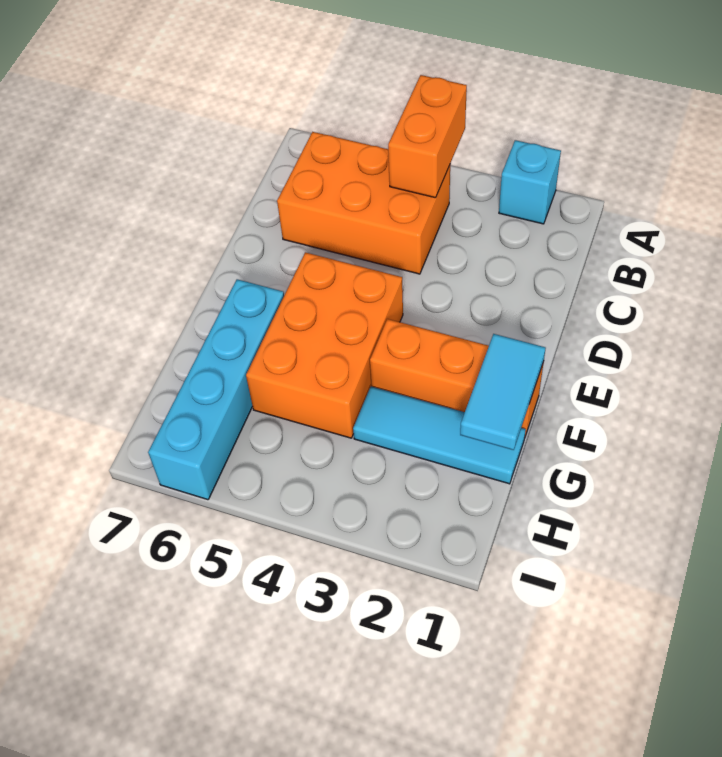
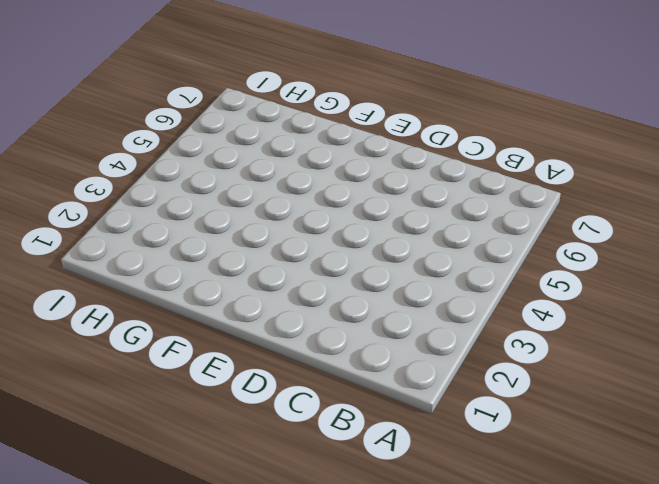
none -> cyan 1x1 brick [499,140,561,224]
none -> orange 2x3 brick [277,132,450,274]

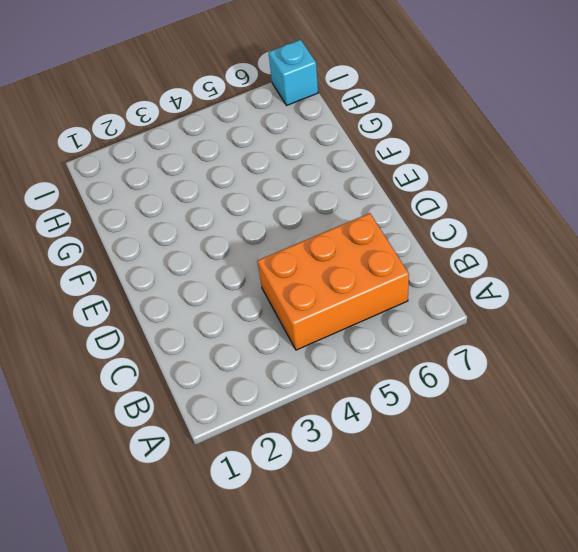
cyan 1x1 brick [269,40,318,106] -> cyan 1x1 brick moved to [499,140,561,224]
none -> orange 2x3 brick [246,252,403,438]
none -> orange 1x3 brick [370,319,544,436]

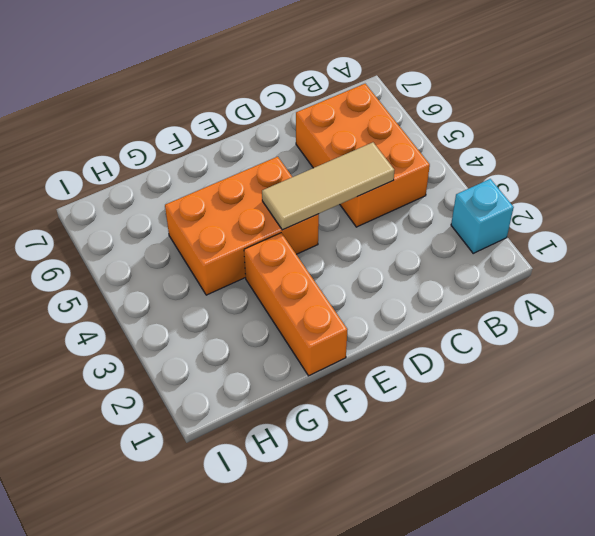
tan 1x3 tile [262,142,394,230] -> none
none -> cyan 1x4 brick [148,279,284,500]
none -> cyan 1x3 tile [353,386,526,484]

